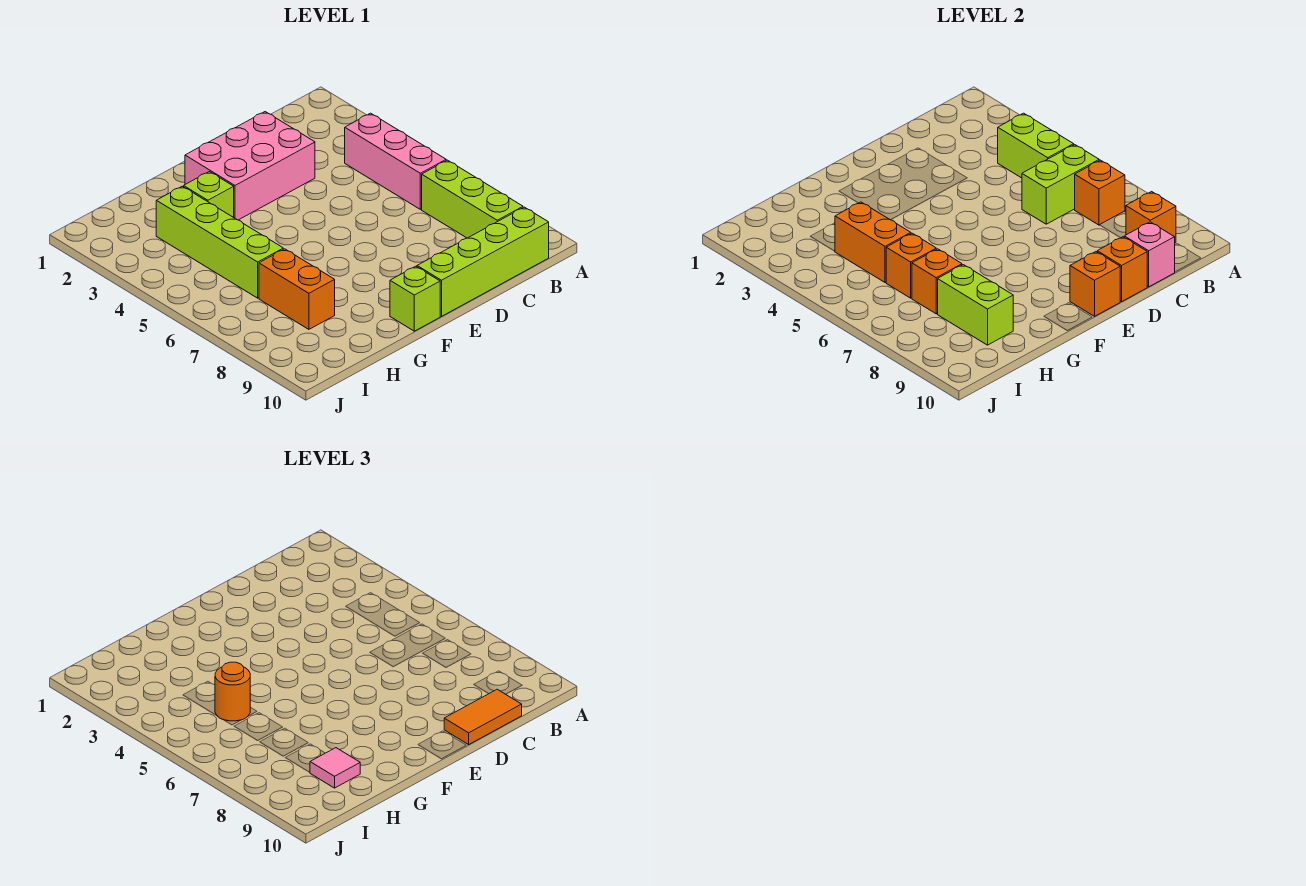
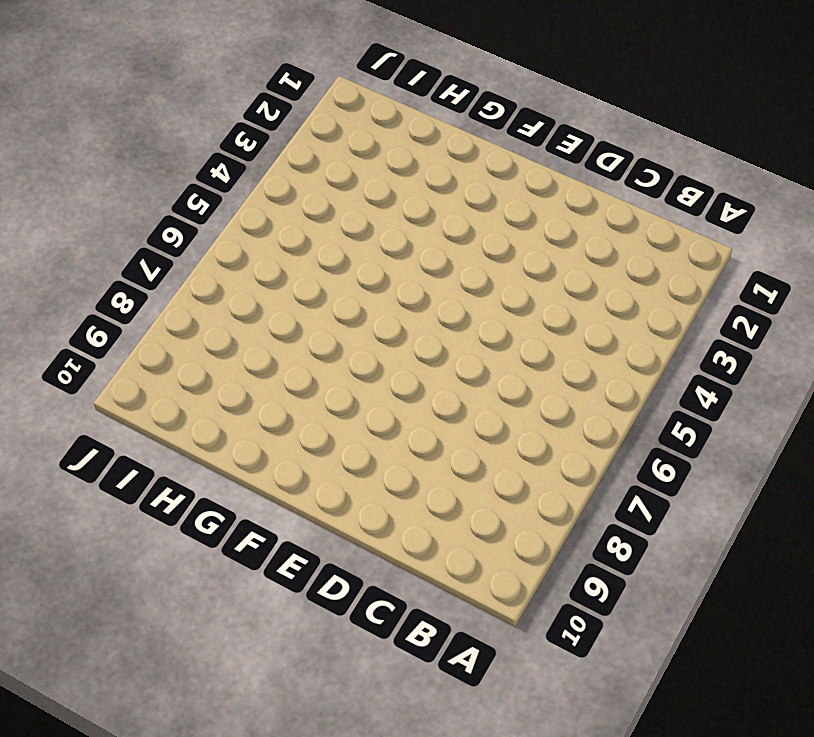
none -> pink 1x3 brick [345,113,446,209]
none -> lime 1x3 brick [422,160,523,238]
none -> lime 1x4 brick [417,207,549,316]

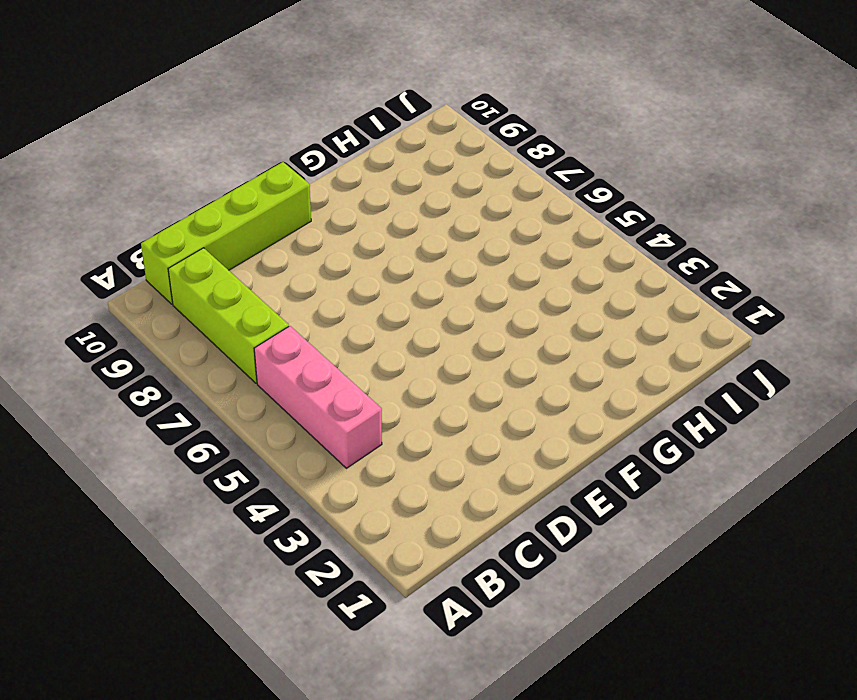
none -> pink 2x3 brick [185,112,315,220]
none -> lime 1x1 brick [390,266,440,331]
none -> lime 1x1 brick [184,172,234,217]

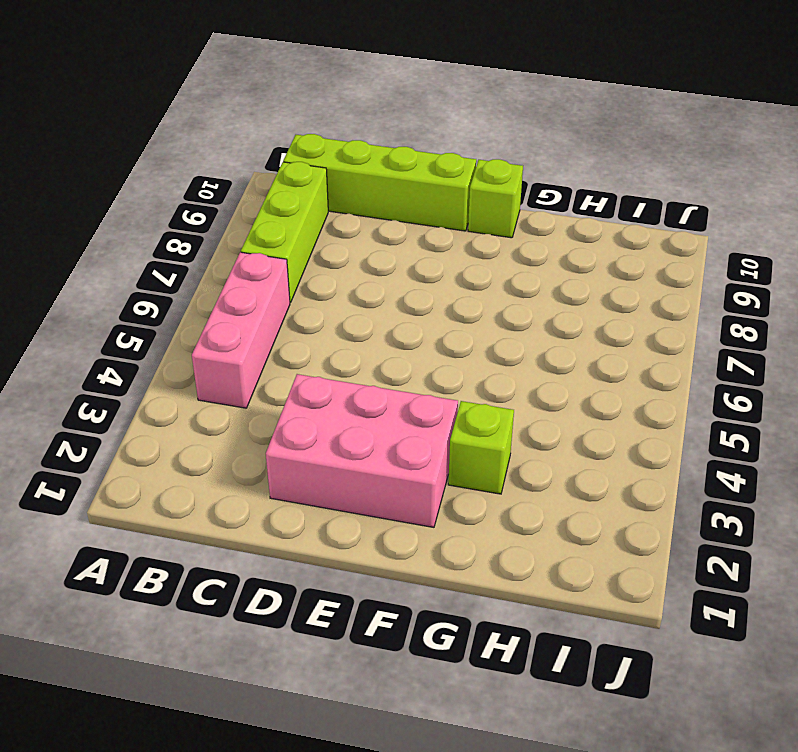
none -> lime 1x4 brick [156,186,283,298]
none -> orange 1x2 brick [259,249,335,329]
none -> lime 1x2 brick [998,113,1074,178]

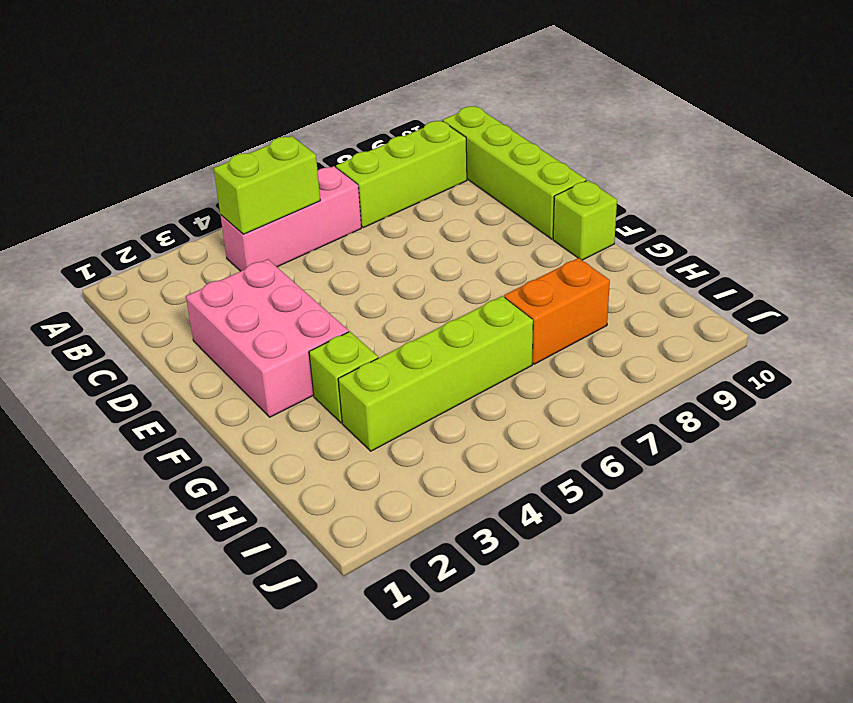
none -> lime 1x2 brick [1022,145,1099,224]
none -> orange 1x1 brick [1075,160,1125,225]
none -> orange 1x1 brick [1126,192,1176,243]

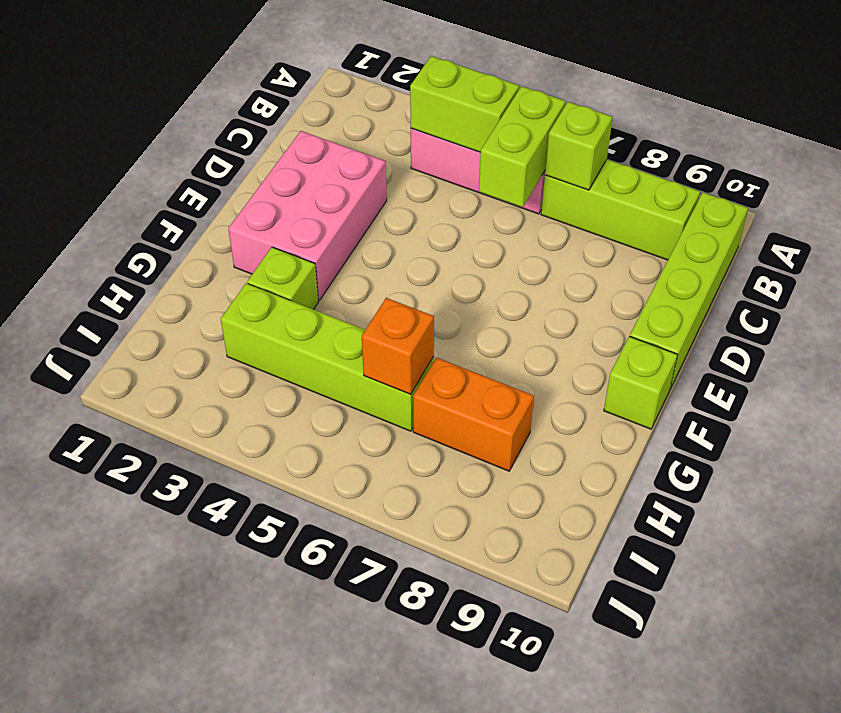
lime 1x1 brick [545,102,613,190] -> orange 1x1 brick [1075,160,1125,225]
none -> orange 1x1 brick [1126,192,1176,243]
none -> pink 1x1 brick [1124,222,1175,287]
none -> orange 1x1 brick [1097,237,1147,302]

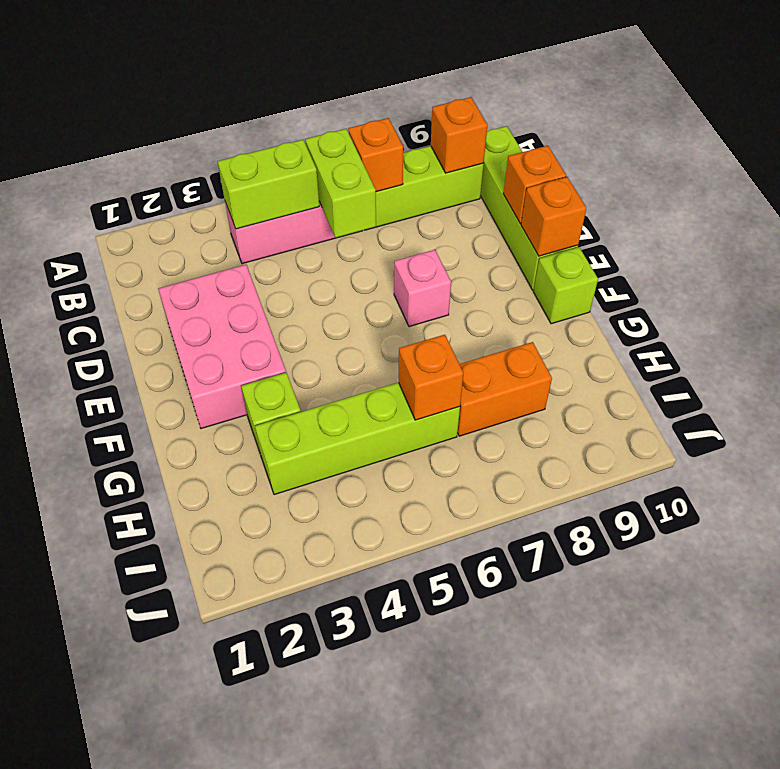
pink 1x1 brick [394,250,451,327] -> pink 1x1 brick moved to [1124,222,1175,287]
none -> orange 1x2 brick [835,202,911,282]
none -> orange 1x1 brick [912,249,962,314]
none -> lime 1x2 brick [938,265,1013,345]

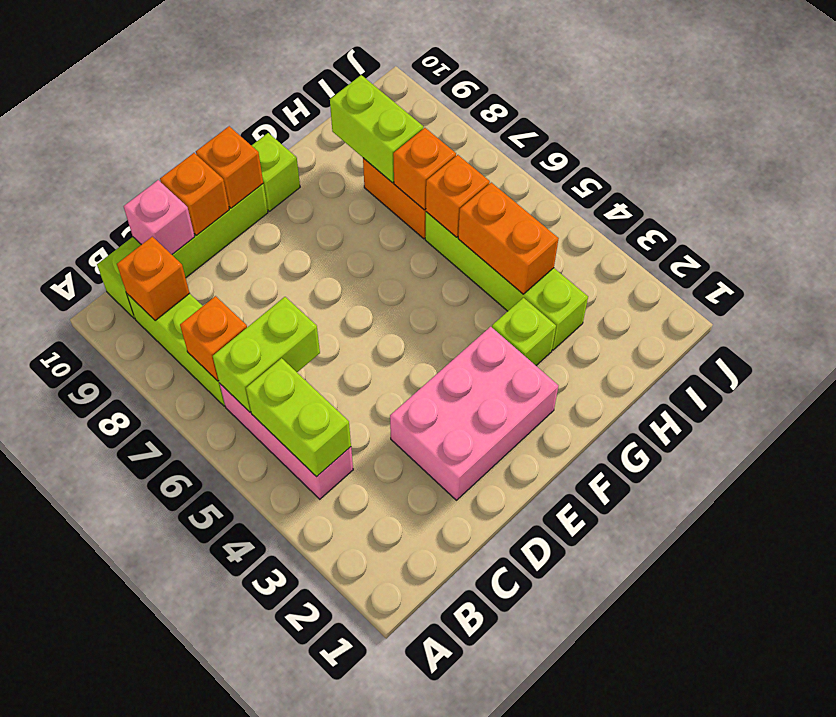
none -> orange 1x2 tile [444,689,522,745]
none -> orange 1x1 round brick [215,662,250,721]
none -> pink 1x1 tile [310,748,360,788]

